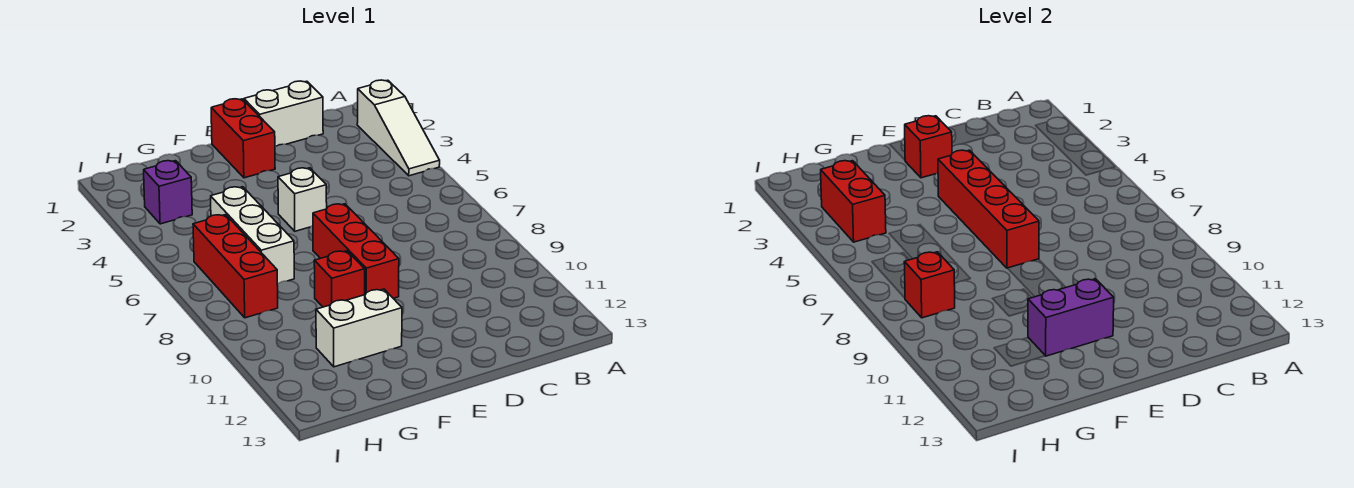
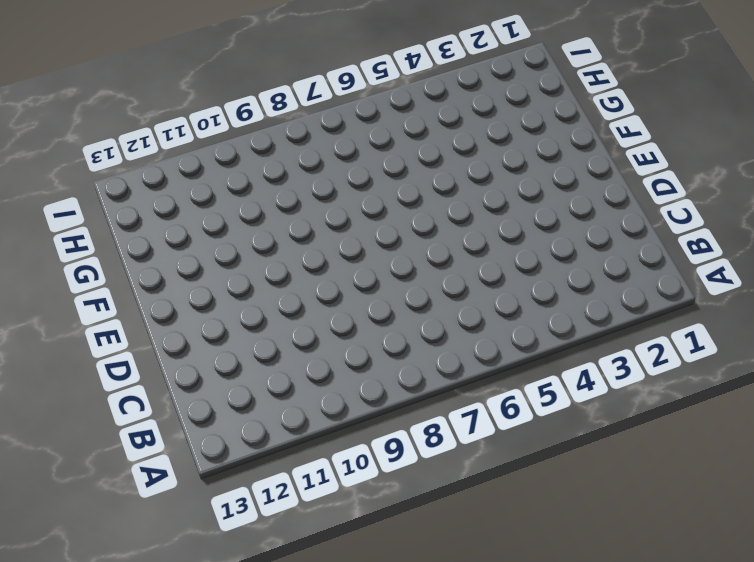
none -> white 1x3 slope [357,80,440,176]
none -> white 1x2 brick [244,81,323,147]
none -> red 1x2 brick [211,99,275,178]

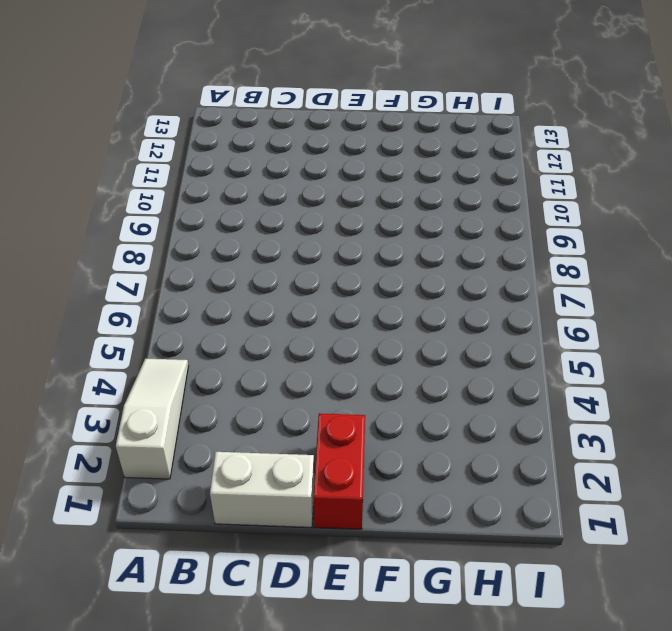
none -> white 1x1 brick [278,168,327,231]
none -> red 1x3 brick [313,204,399,298]
none -> red 1x1 brick [314,251,365,307]

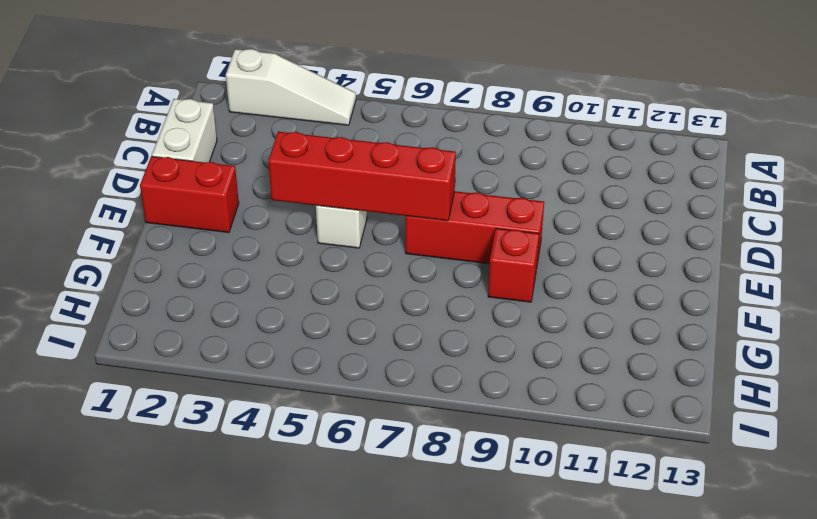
none -> white 1x2 brick [316,289,402,367]
none -> white 1x3 brick [211,187,294,284]
none -> purple 1x1 brick [144,161,192,224]

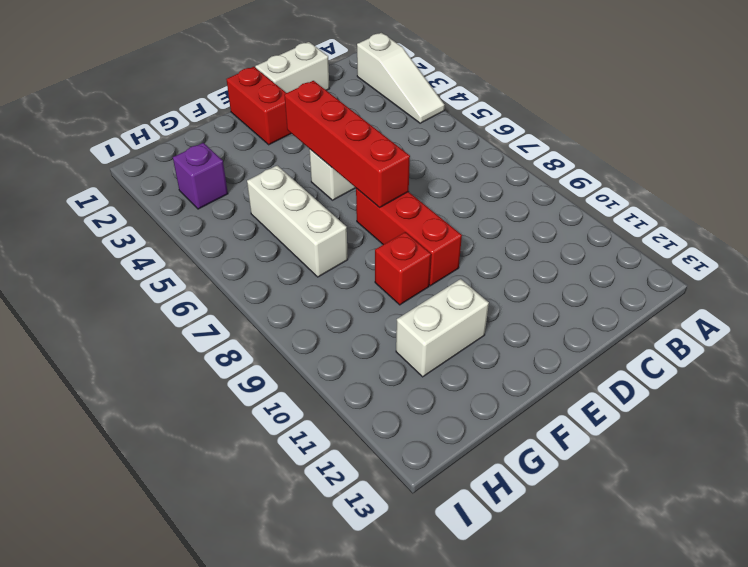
none -> red 1x3 brick [193,215,278,318]
none -> red 1x1 brick [905,116,952,178]
none -> purple 1x2 brick [1028,279,1114,356]

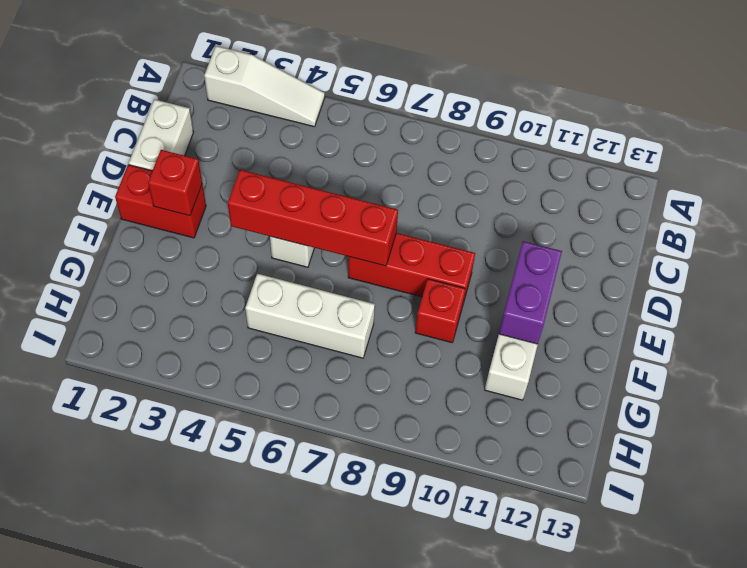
none -> purple 1x1 brick [144,161,192,224]
none -> red 1x3 brick [193,215,278,318]
none -> red 1x2 brick [821,161,886,242]

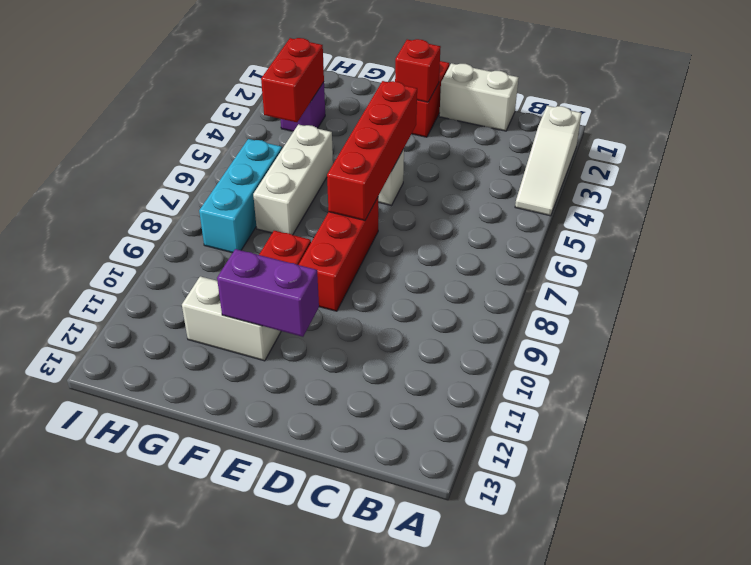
cyan 1x3 brick [199,139,282,253] -> red 1x3 brick [193,215,278,318]
none -> red 1x1 brick [904,252,955,318]

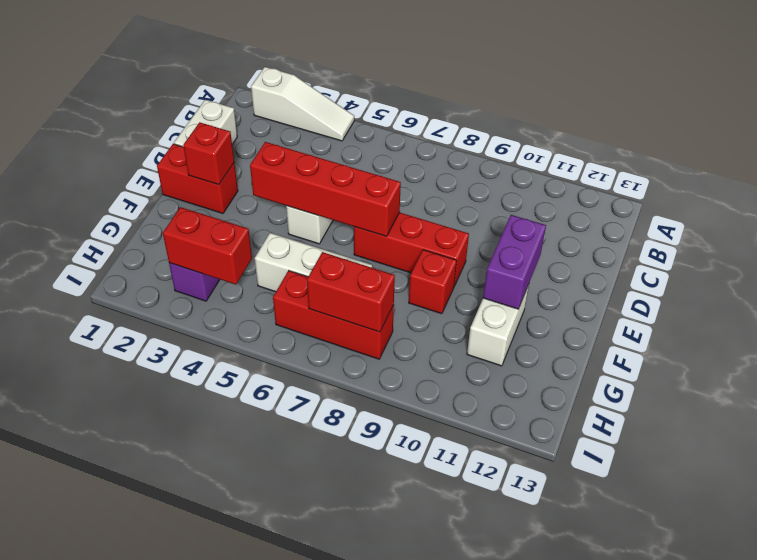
red 1x2 brick [307,252,395,332] -> red 1x1 brick [904,252,955,318]

